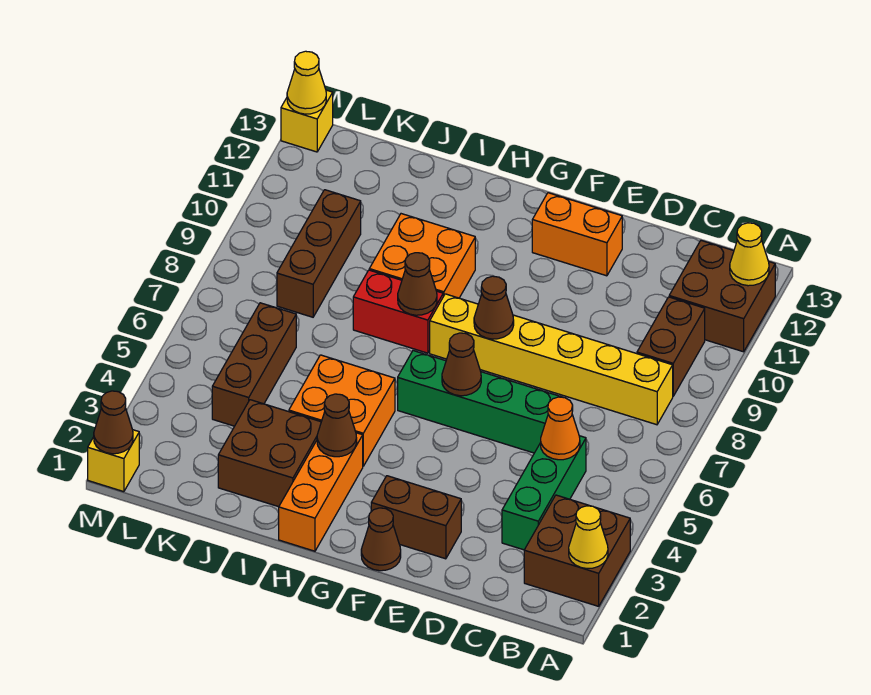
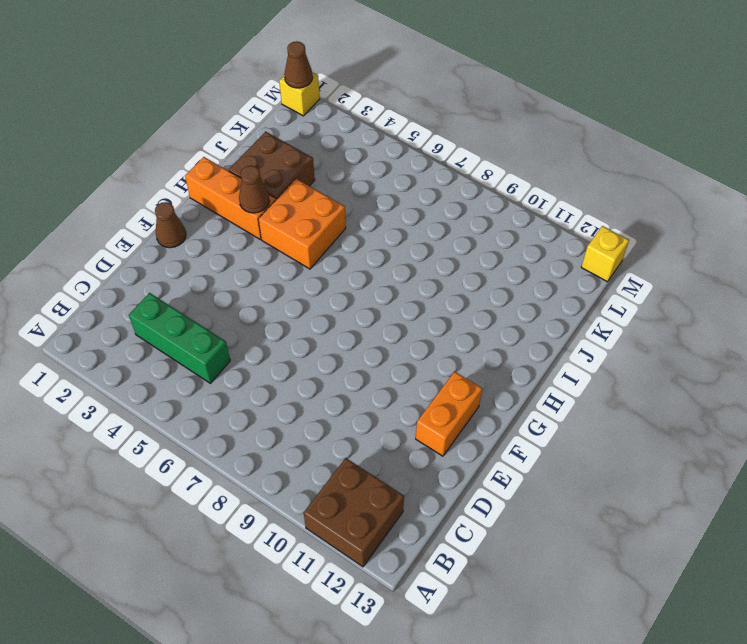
none -> brown 2x2 brick [524,495,630,606]
none -> yellow 1x6 brick [430,294,673,425]
none -> brown 1x2 brick [637,297,705,396]

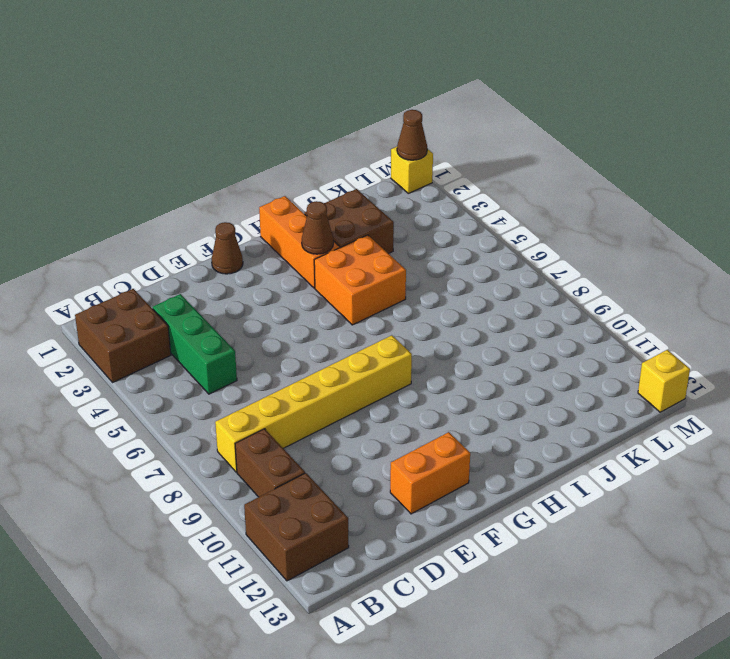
none -> green 1x4 brick [398,351,561,453]
none -> brown 1x2 brick [371,476,461,559]
none -> red 1x2 brick [353,270,443,353]

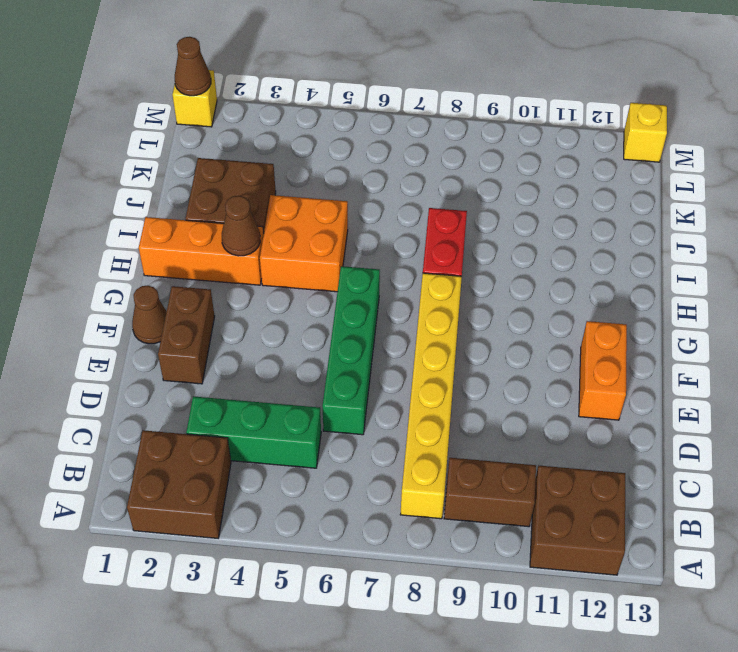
none -> orange 2x2 brick [369,214,475,298]
none -> brown 1x3 brick [212,303,296,426]
none -> brown 1x3 brick [277,190,361,317]

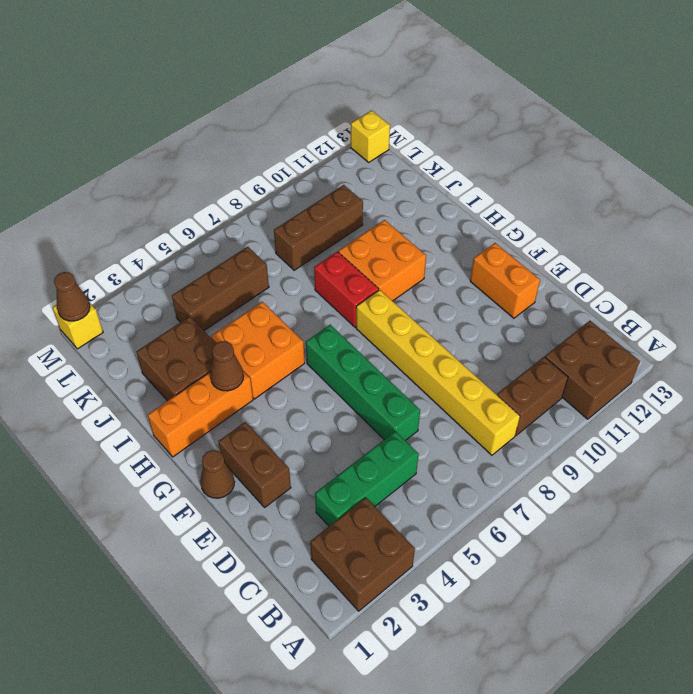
none -> yellow 1x1 cone [569,506,608,569]
none -> yellow 1x1 cone [730,223,769,286]
none -> orange 1x1 cone [541,397,580,460]

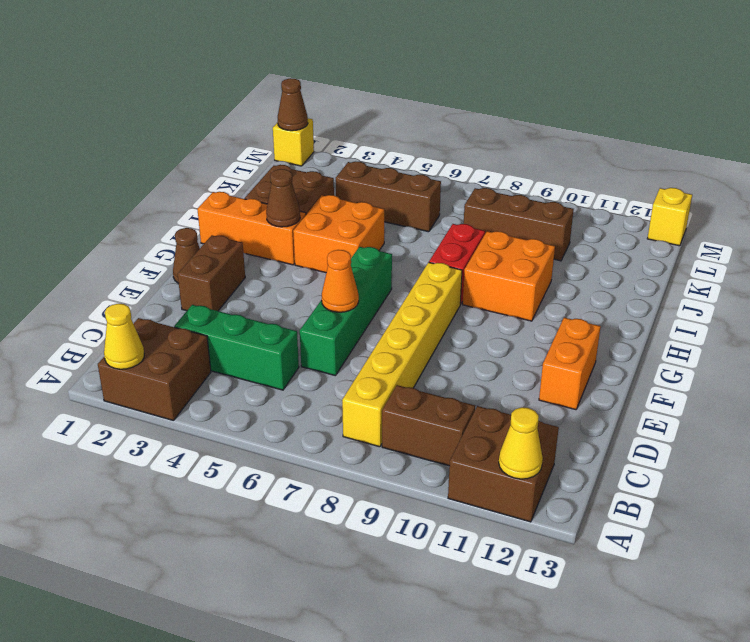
orange 1x1 cone [322,250,359,312] -> orange 1x1 cone moved to [541,397,580,460]
none -> brown 1x1 cone [442,333,481,396]
none -> brown 1x1 cone [474,276,514,339]
none -> brown 1x1 cone [398,253,437,315]

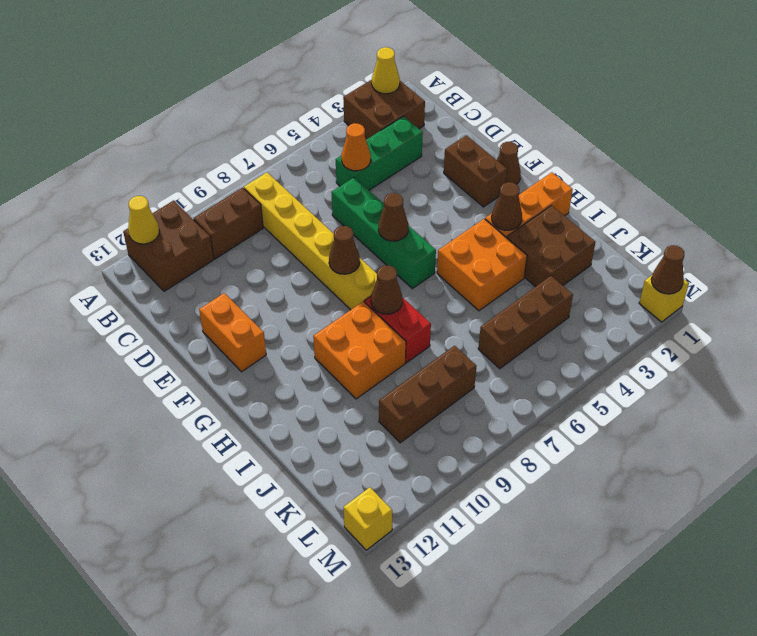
none -> yellow 1x1 cone [287,51,326,114]

